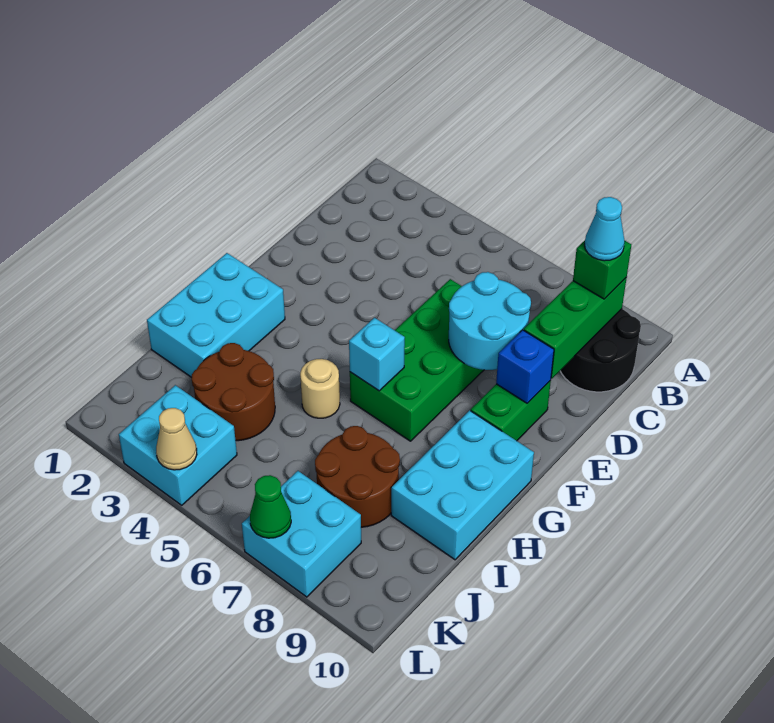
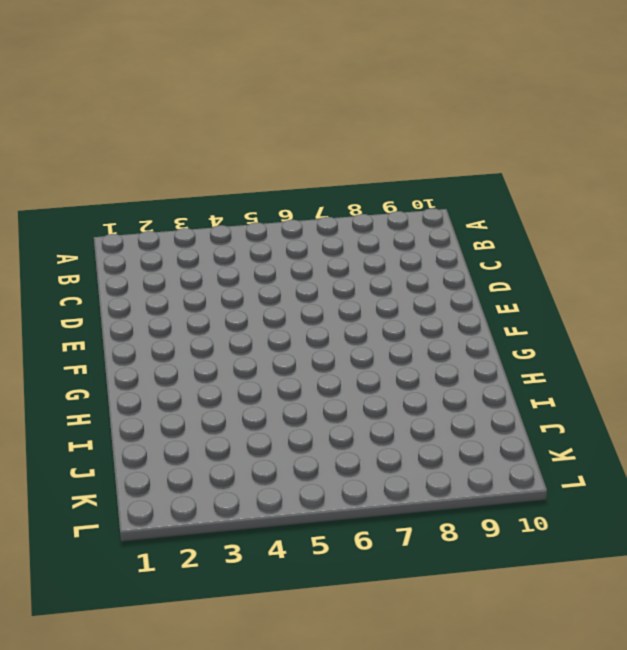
none -> black 2x2 round brick [560,309,641,392]
none -> green 2x4 brick [350,279,484,441]
none -> green 1x2 brick [471,381,551,441]

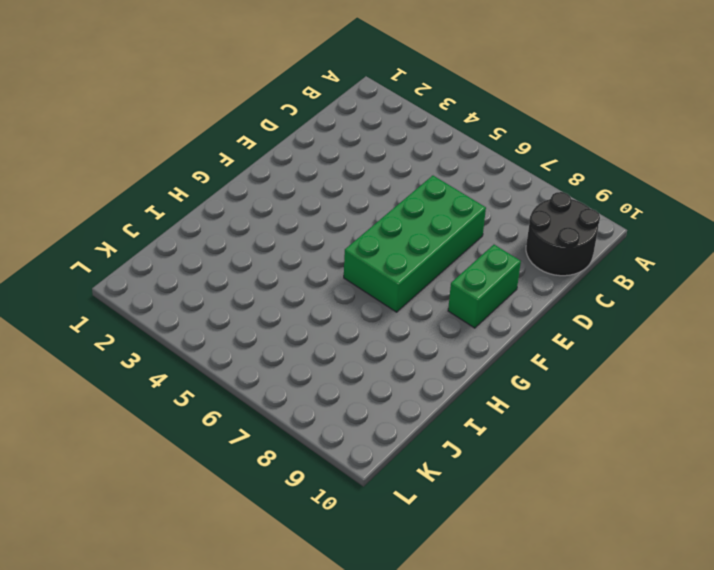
none -> cyan 2x3 brick [147,253,285,377]
none -> cyan 2x3 brick [391,410,534,560]
none -> tan 1x1 round brick [300,359,340,418]

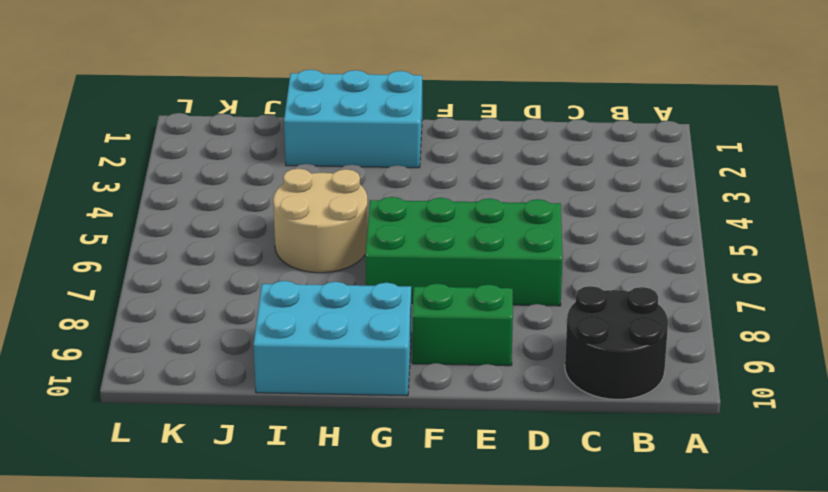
tan 2x2 round brick [273,169,368,273] -> tan 1x1 round brick [300,359,340,418]
none -> brown 2x2 round brick [192,343,275,441]
none -> brown 2x2 round brick [315,426,400,527]
none -> cyan 2x2 brick [119,385,237,505]

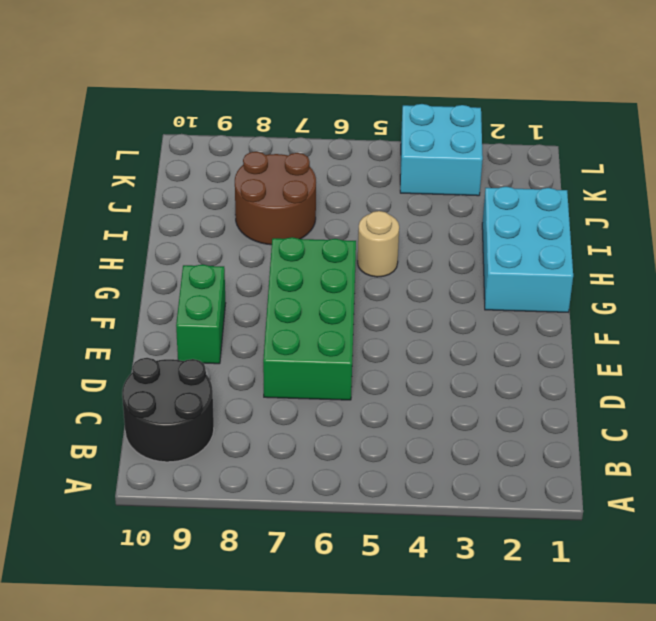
none -> cyan 2x3 brick [391,410,534,560]
none -> brown 2x2 round brick [192,343,275,441]
none -> cyan 2x2 brick [242,471,361,597]

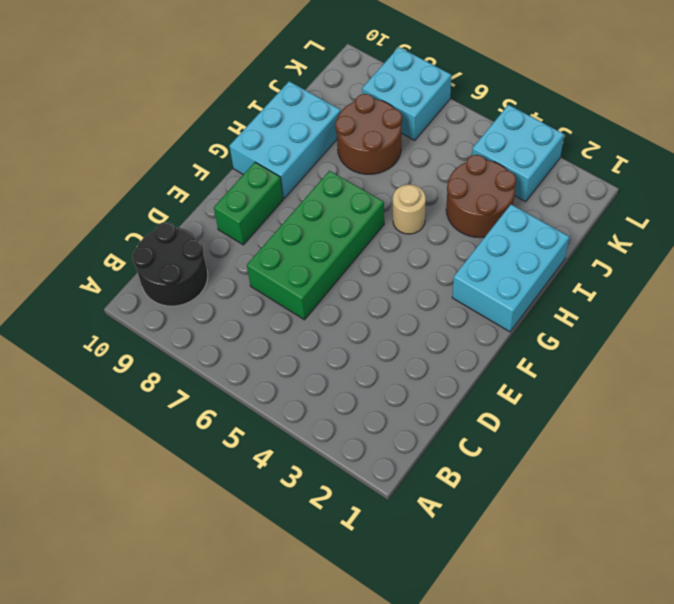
none -> green 1x3 brick [524,277,627,379]
none -> cyan 2x2 round brick [449,272,531,370]
none -> blue 1x1 brick [496,330,554,403]

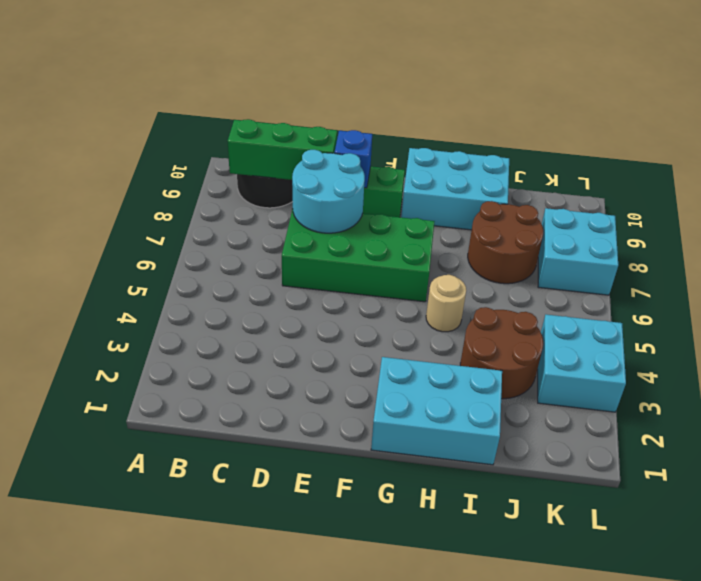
none -> cyan 1x1 brick [349,318,405,391]
none -> tan 1x1 cone [156,408,197,470]
none -> green 1x1 cone [250,475,291,538]

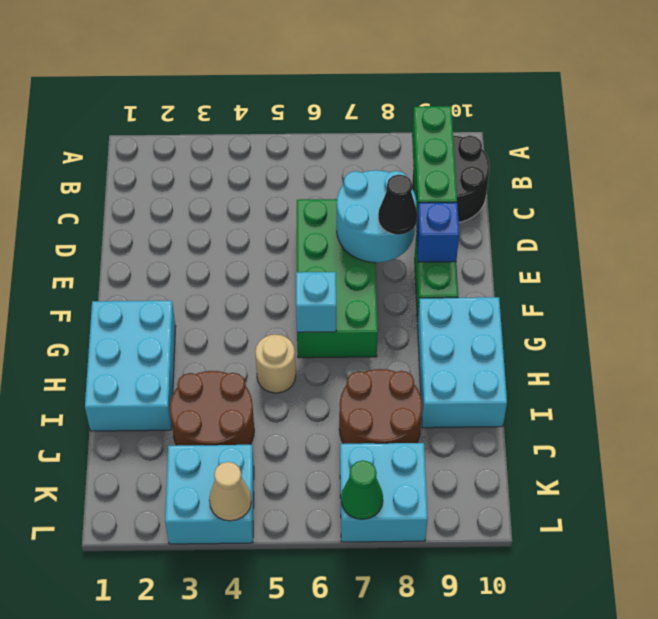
black 1x1 cone [378,174,418,235] -> none
none -> green 1x1 brick [573,241,631,299]
none -> cyan 1x1 cone [585,197,625,261]

